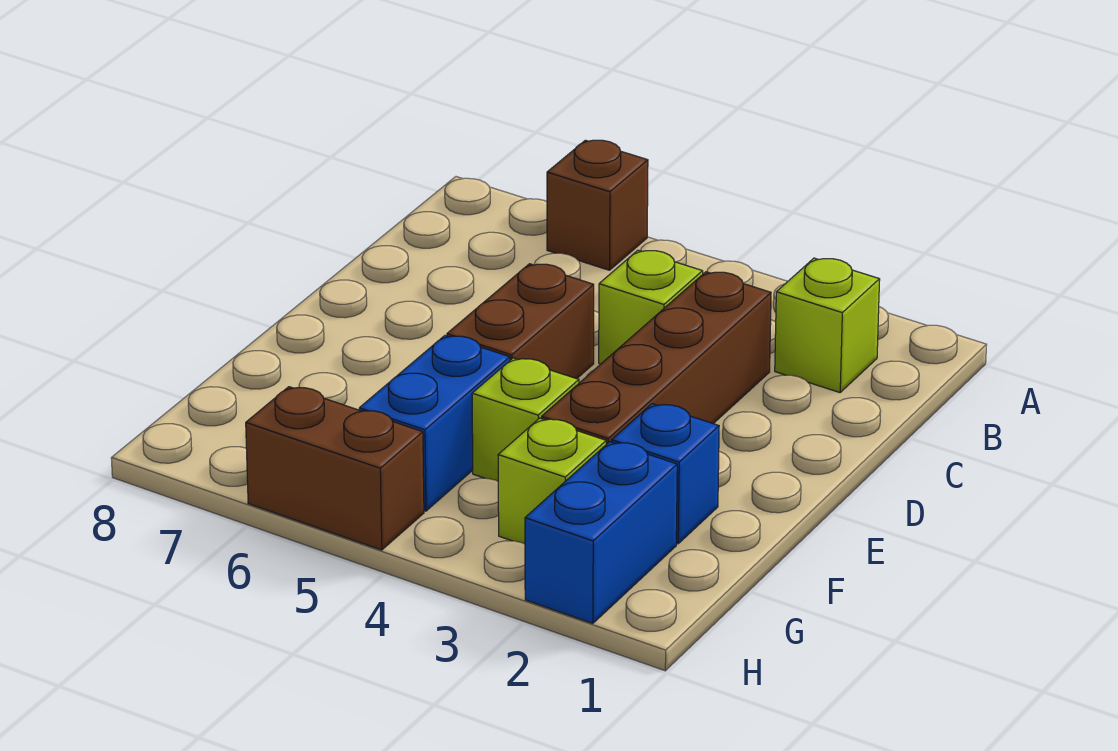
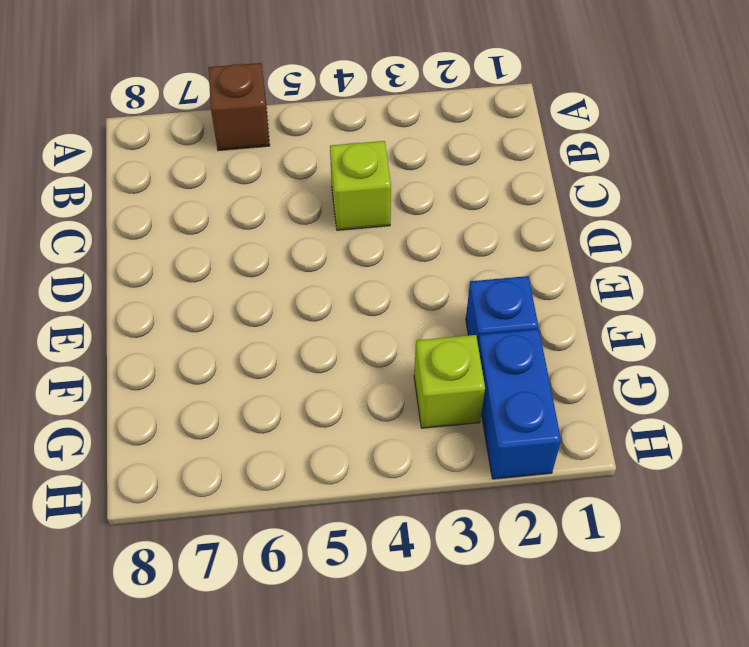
none -> lime 1x1 brick [775,258,880,393]
none -> brown 1x4 brick [542,272,771,444]

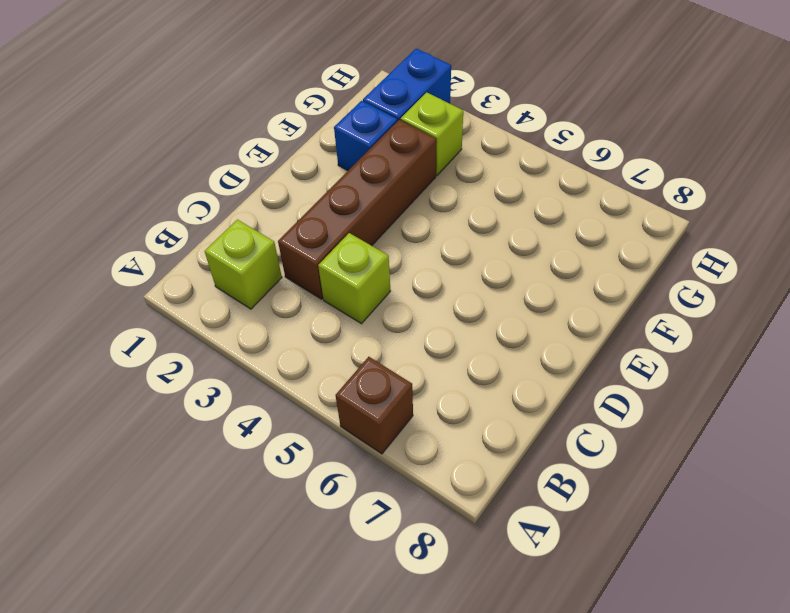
none -> brown 1x2 brick [447,264,594,379]
none -> lime 1x1 brick [472,358,579,481]

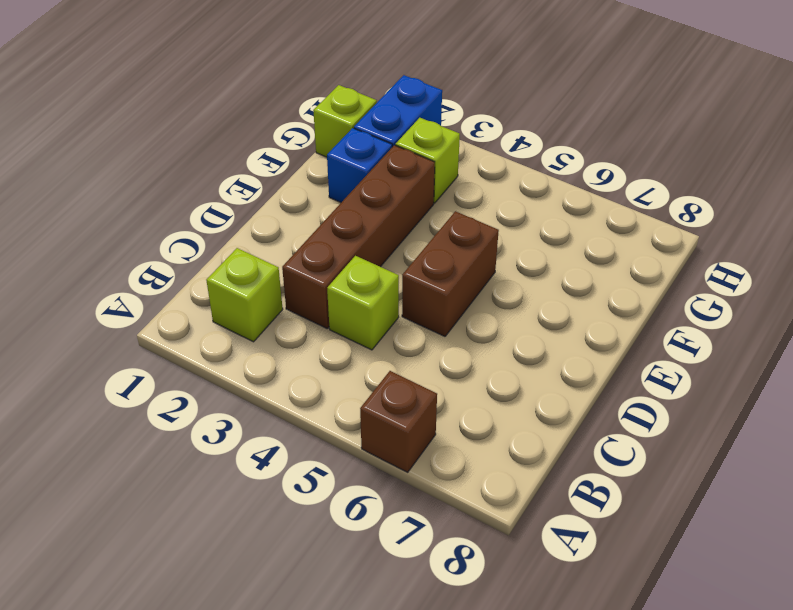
lime 1x1 brick [313,85,377,157] -> lime 1x1 brick moved to [472,358,579,481]
none -> blue 1x2 brick [359,336,510,511]
none -> brown 1x2 brick [246,387,424,550]

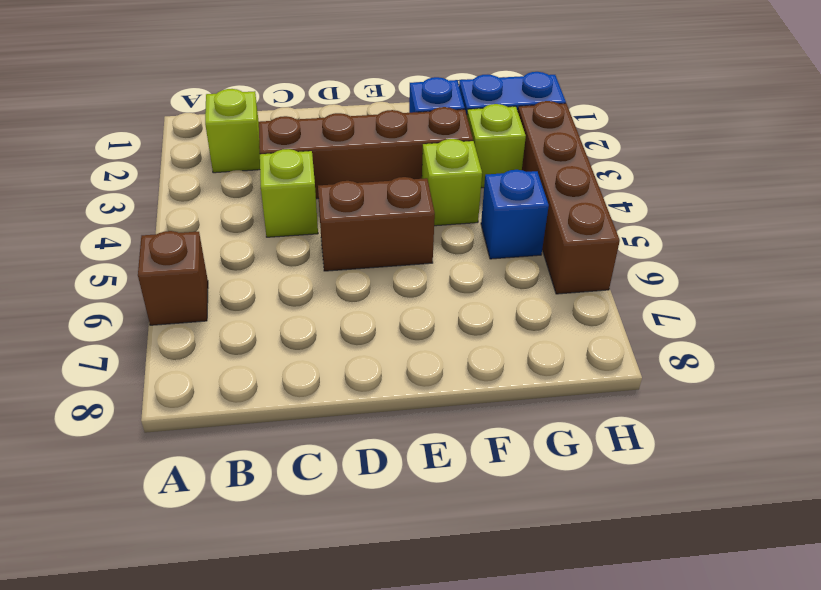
blue 1x1 brick [481,170,549,259] -> blue 1x2 brick [359,336,510,511]
brown 1x4 brick [518,101,620,294] -> brown 1x2 brick [246,387,424,550]

